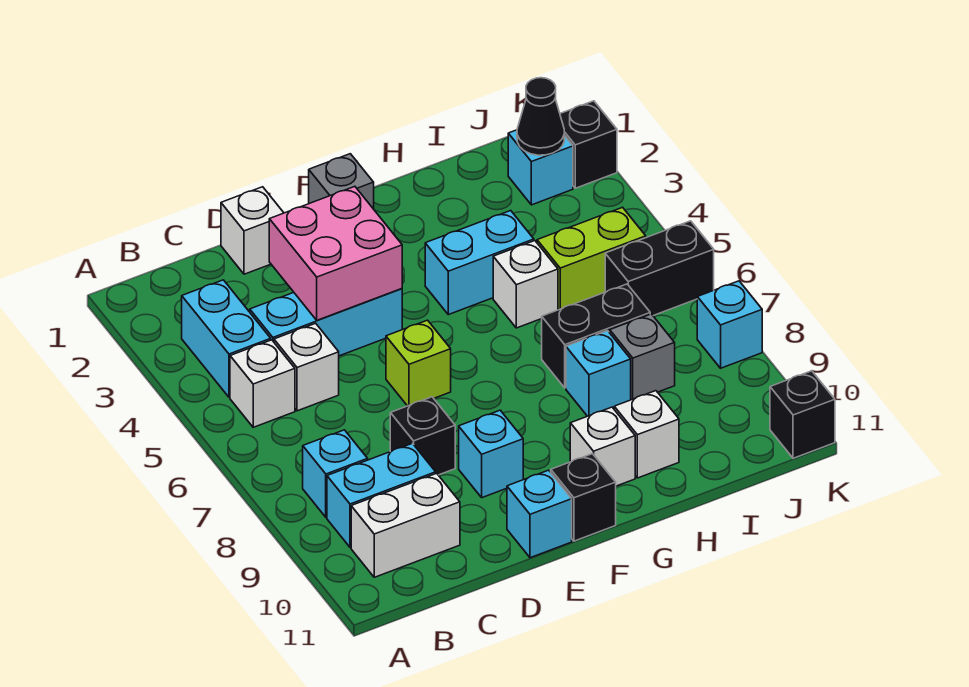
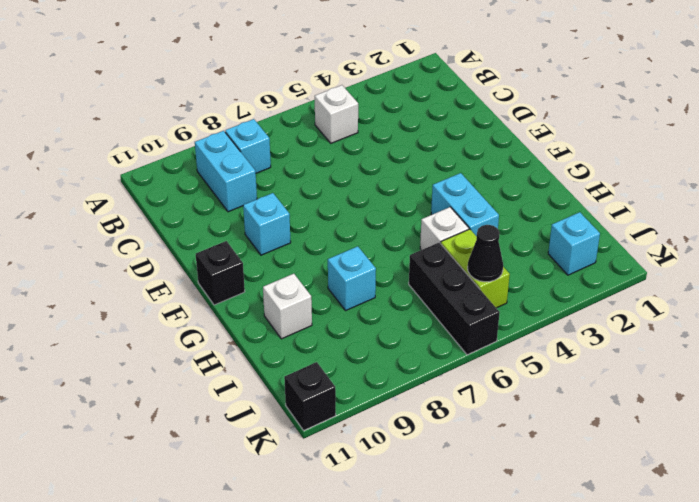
black 1x3 brick [409,242,500,355] -> black 1x2 brick [605,221,714,316]
black 1x1 cone [468,225,503,282] -> black 1x1 cone moved to [517,78,564,155]
none -> cyan 1x2 brick [182,280,271,397]
none -> white 1x2 brick [351,473,460,577]
none -> cyan 1x3 brick [250,289,402,356]

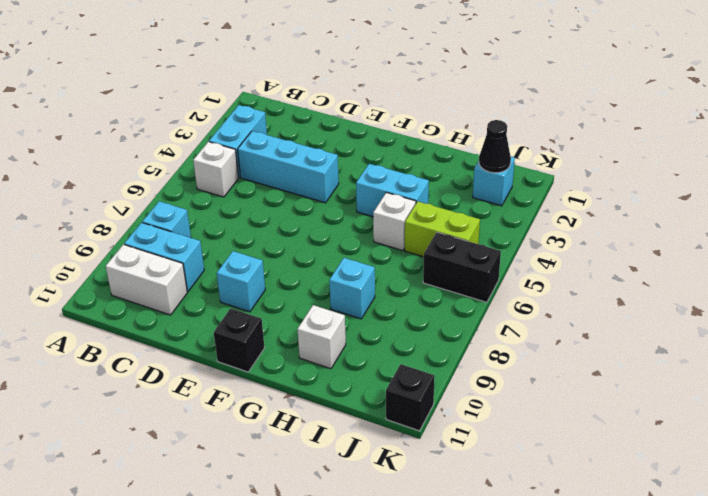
none -> white 1x1 brick [274,323,339,411]
none -> white 1x1 brick [221,187,284,274]
none -> black 1x1 brick [390,397,455,475]

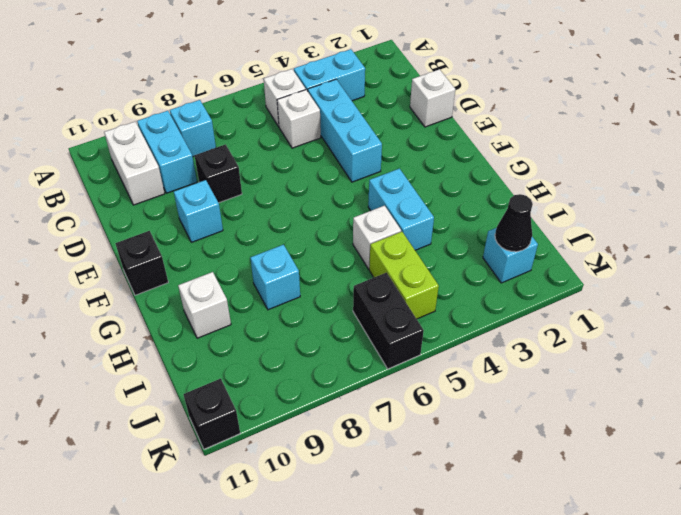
none -> lime 1x1 brick [386,320,451,406]
none -> cyan 1x1 brick [507,470,572,558]
none -> grey 1x1 brick [309,154,374,209]

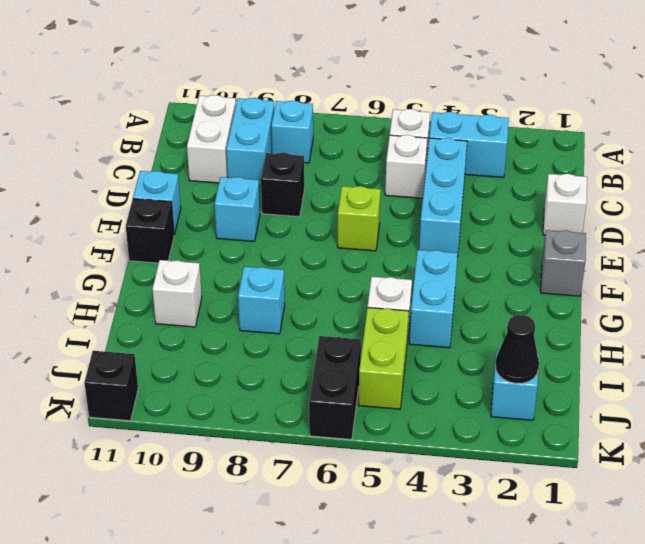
none -> white 1x1 brick [570,407,635,486]
none -> black 1x2 brick [542,284,650,388]
none -> grey 1x1 brick [610,314,675,400]

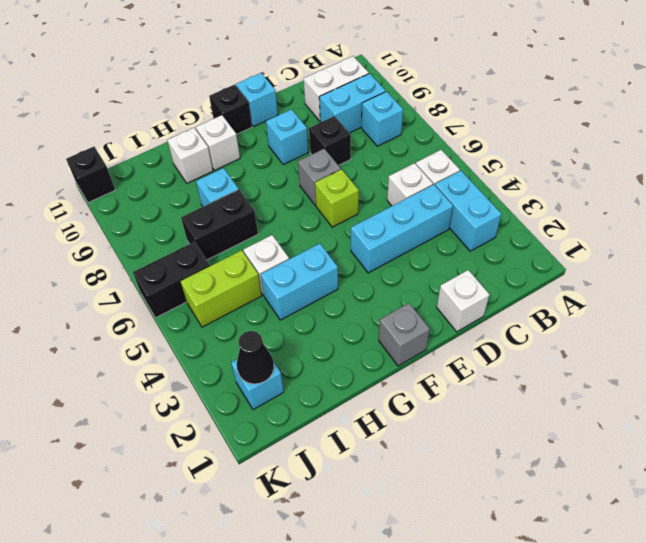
grey 1x1 brick [298,149,341,205] -> grey 1x1 brick moved to [610,314,675,400]
none -> black 1x1 brick [560,101,617,188]
none -> cyan 1x1 brick [697,281,762,368]
none -> pink 2x2 brick [269,187,402,320]

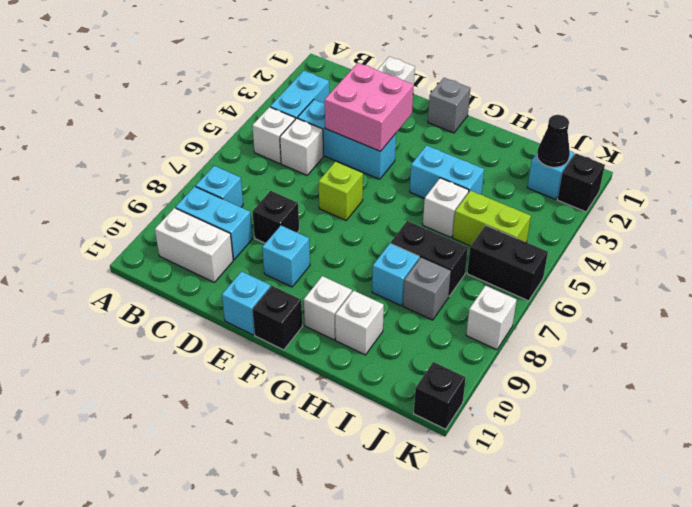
white 1x1 brick [466,286,517,350] -> cyan 1x1 brick [697,281,762,368]

